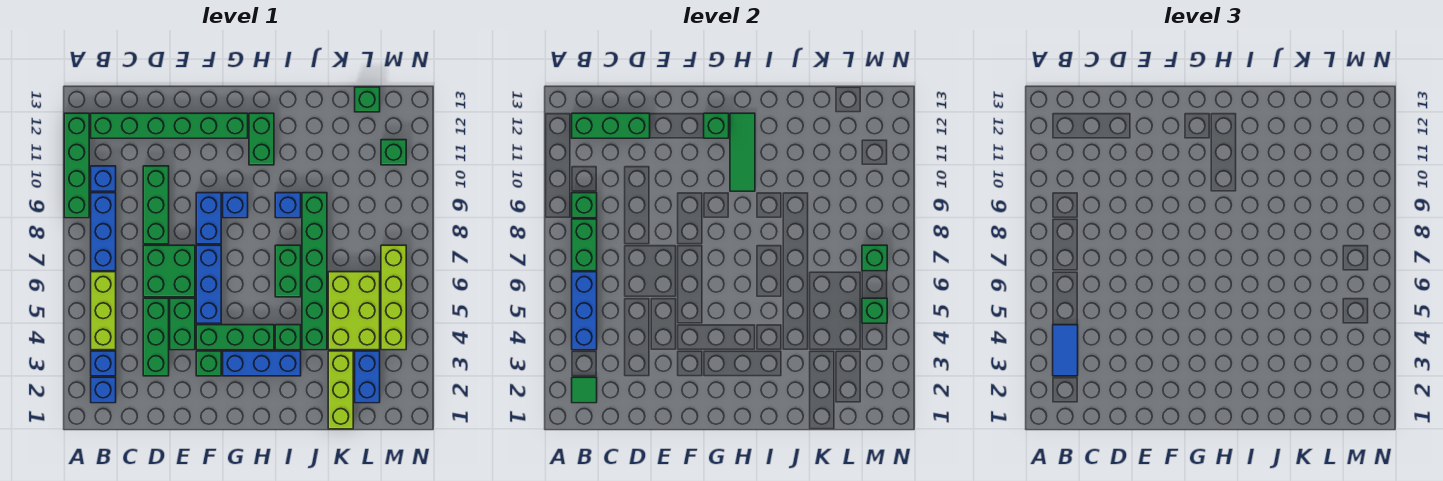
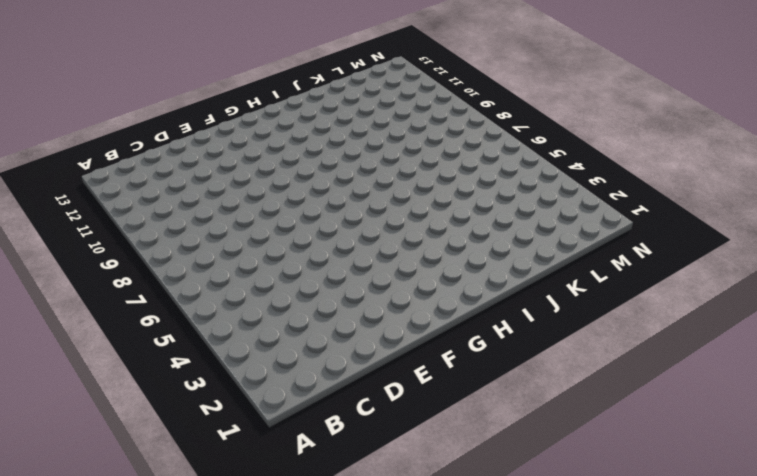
none -> green 1x4 brick [64,113,89,218]
none -> blue 1x1 brick [91,377,116,403]
none -> blue 1x1 brick [91,351,116,376]
none -> lime 1x3 brick [91,272,116,350]

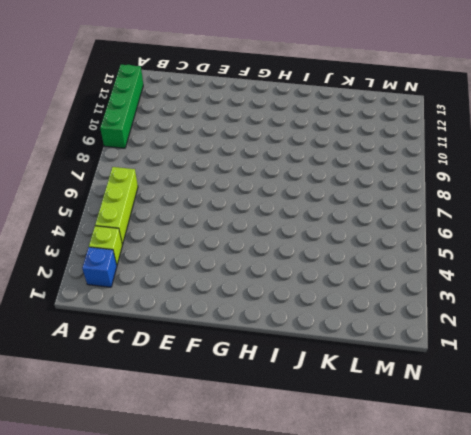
lime 1x1 brick [89,226,122,265] -> blue 1x1 brick [91,351,116,376]
none -> blue 1x3 brick [91,193,116,271]
none -> blue 1x1 brick [91,166,116,191]
none -> green 1x6 brick [91,113,248,138]
none -> green 1x3 brick [143,298,169,376]

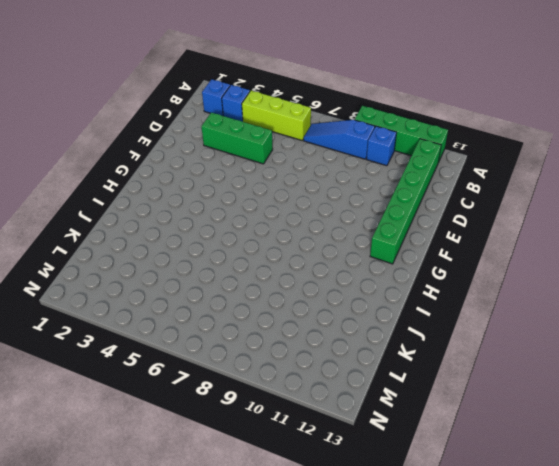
blue 1x3 slope [304,120,375,159] -> blue 1x3 brick [91,193,116,271]
none -> green 2x2 brick [143,245,195,297]
none -> green 1x3 brick [143,166,169,244]
none -> green 1x2 brick [170,298,195,350]
none -> green 1x1 brick [196,351,221,376]

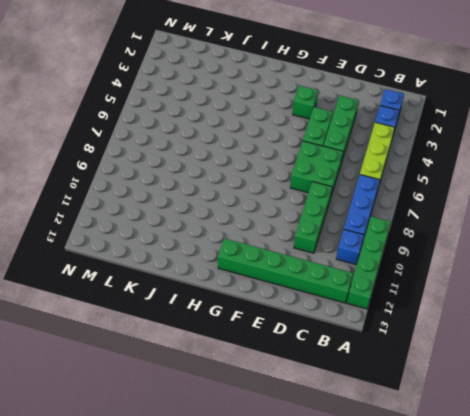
none -> green 1x3 brick [196,325,274,350]
none -> blue 1x3 brick [196,245,221,323]
none -> blue 1x2 brick [196,193,221,244]
none -> blue 1x3 brick [223,351,301,376]

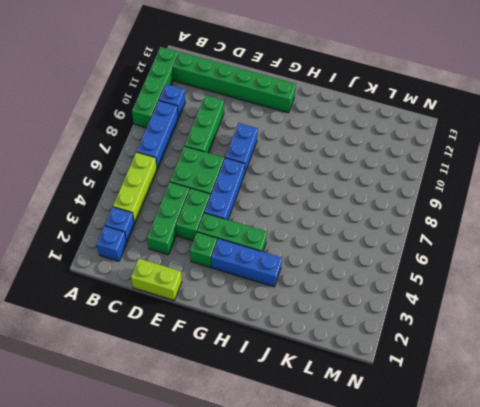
lime 1x2 brick [131,258,182,301] -> none
none -> blue 1x1 brick [223,193,248,218]
none -> green 1x2 brick [249,113,274,165]
none -> green 1x1 brick [275,325,301,350]
none -> green 1x2 brick [275,245,301,297]

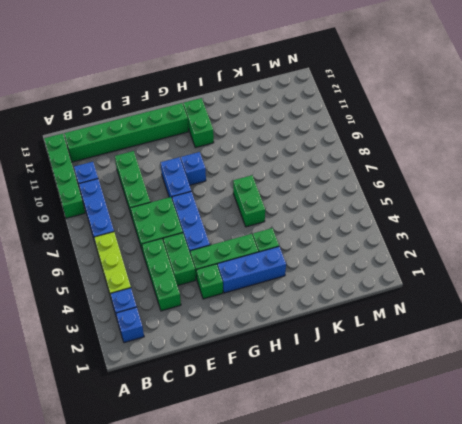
none -> blue 1x1 brick [275,193,301,218]
none -> green 1x6 brick [302,193,327,350]
none -> lime 1x3 brick [328,351,353,429]
none -> lime 2x3 brick [328,272,380,350]

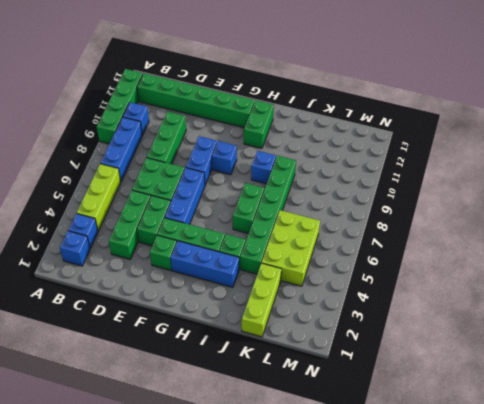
none -> blue 1x2 brick [355,351,380,403]
none -> green 1x1 brick [355,87,380,112]
none -> lime 1x4 brick [381,245,406,350]
none -> green 1x1 brick [381,140,406,165]

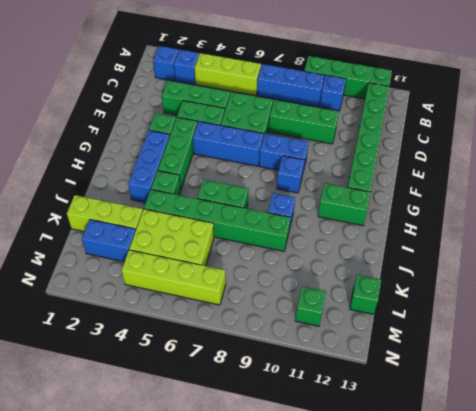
none -> green 1x1 tile [572,377,597,403]
none -> blue 1x3 brick [572,272,597,350]
none -> green 1x2 brick [572,219,597,271]
none -> green 1x1 brick [572,193,597,218]

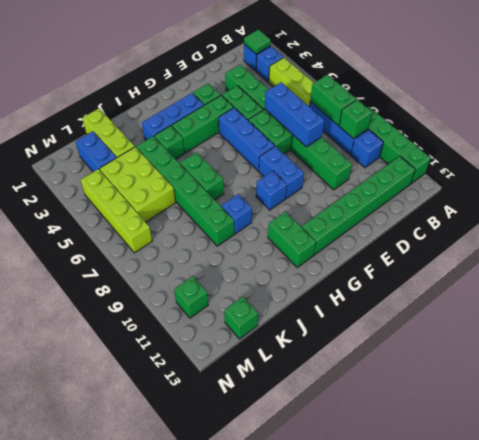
blue 1x3 brick [265,82,324,147] -> blue 1x3 brick moved to [572,272,597,350]
none -> green 1x3 brick [572,113,650,138]
none -> green 1x1 brick [704,113,729,138]
none -> green 1x3 tile [730,113,755,191]
none -> green 1x1 brick [862,298,887,323]

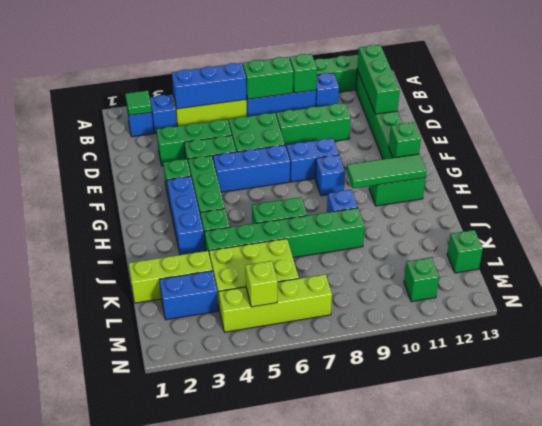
lime 1x1 brick [246,261,278,307] -> green 1x1 brick [862,298,887,323]
none -> green 1x1 brick [862,245,887,271]
none -> blue 1x2 tile [1053,325,1078,376]

